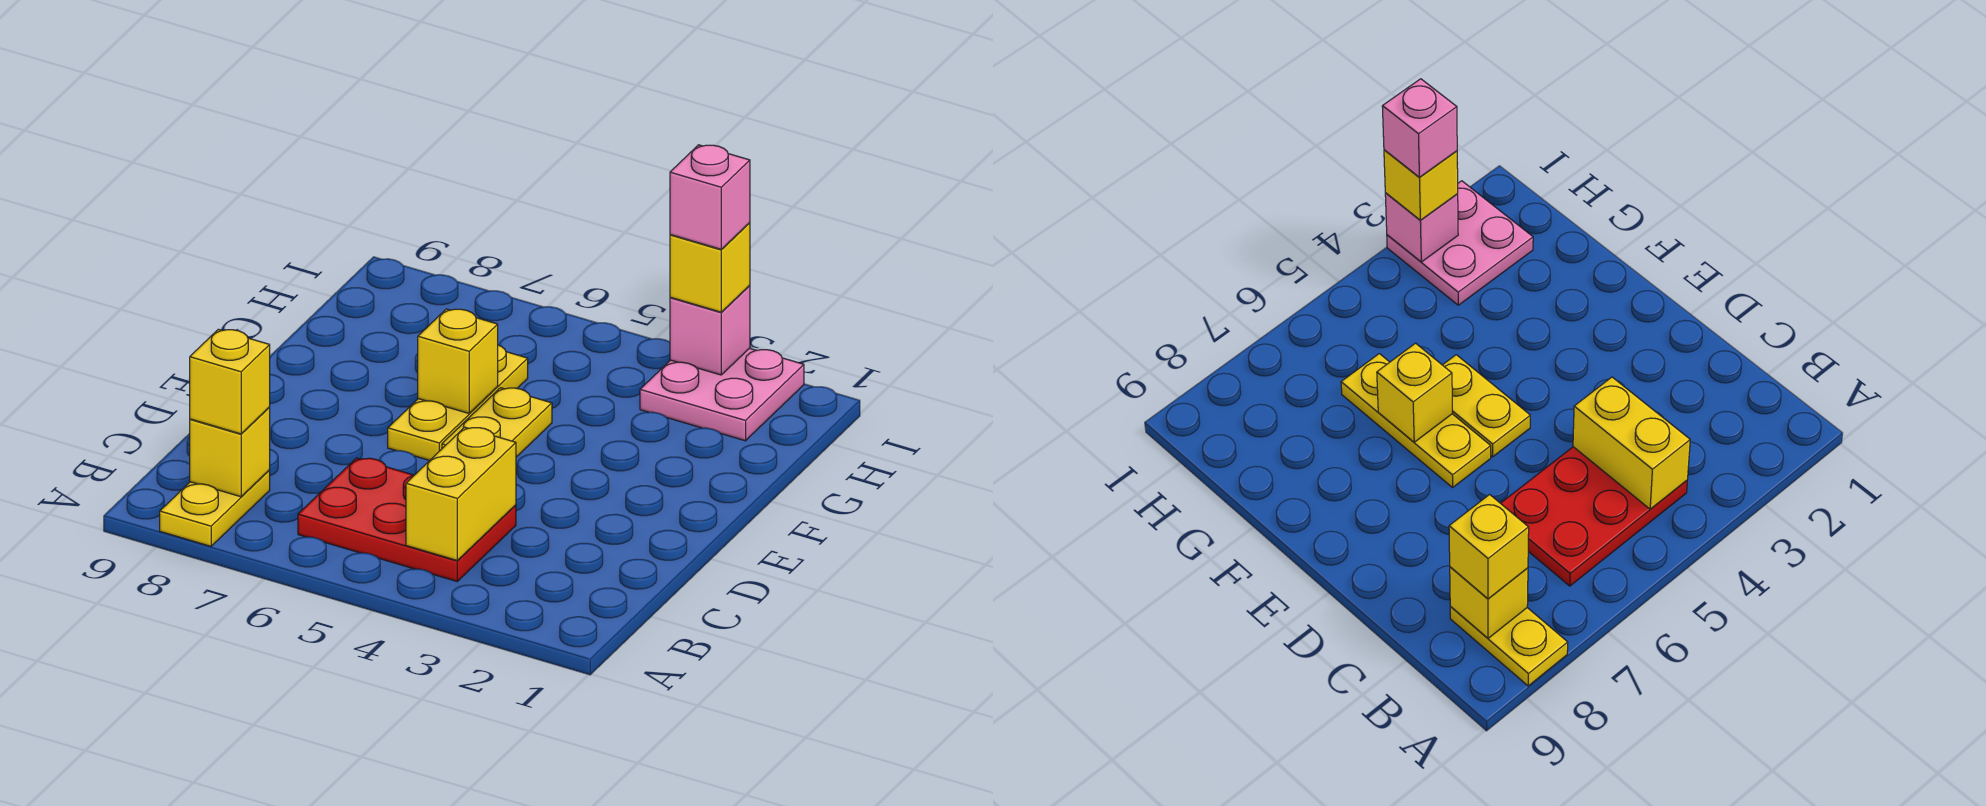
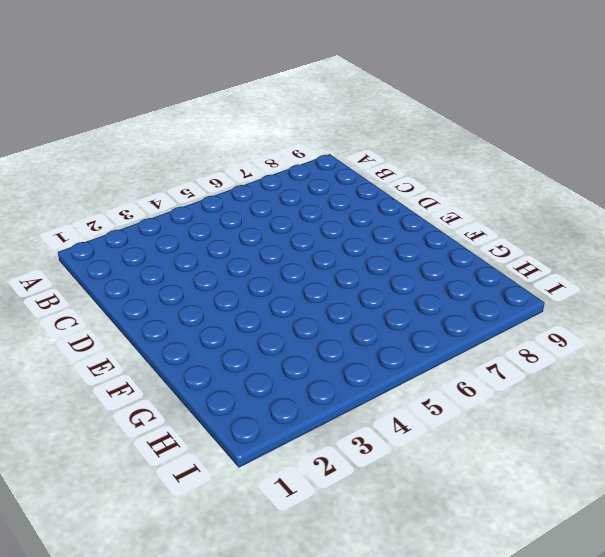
none -> yellow 1x2 plate [160,470,270,546]
none -> red 2x3 plate [298,458,516,581]
none -> yellow 1x2 plate [442,388,552,457]

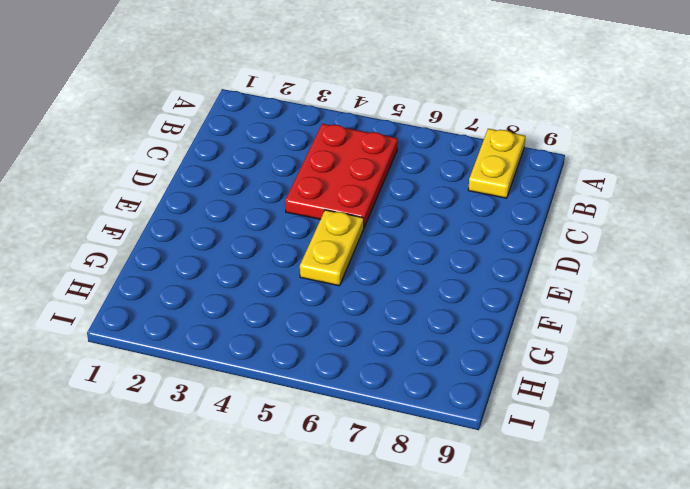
red 2x3 plate [285,124,398,227] -> red 2x3 plate turned to [298,458,516,581]
none -> yellow 1x3 plate [388,345,528,460]
none -> pink 2x2 plate [640,348,804,441]
none -> yellow 1x2 brick [406,427,516,560]

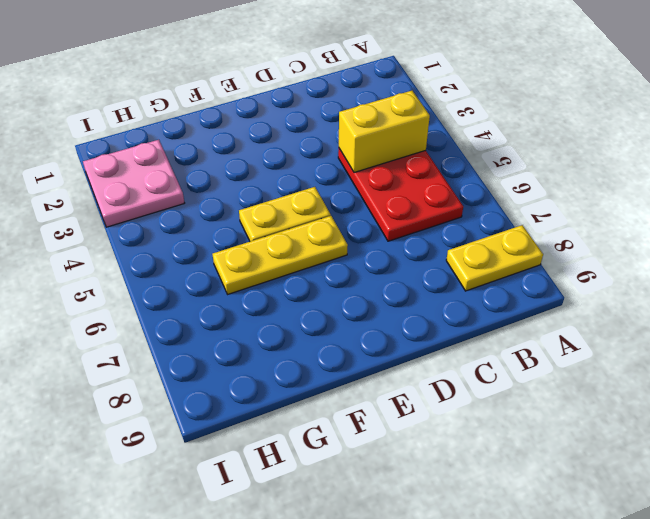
none -> yellow 1x1 brick [190,408,270,497]
none -> yellow 1x1 brick [418,309,498,413]
none -> pink 1x1 brick [670,285,750,375]

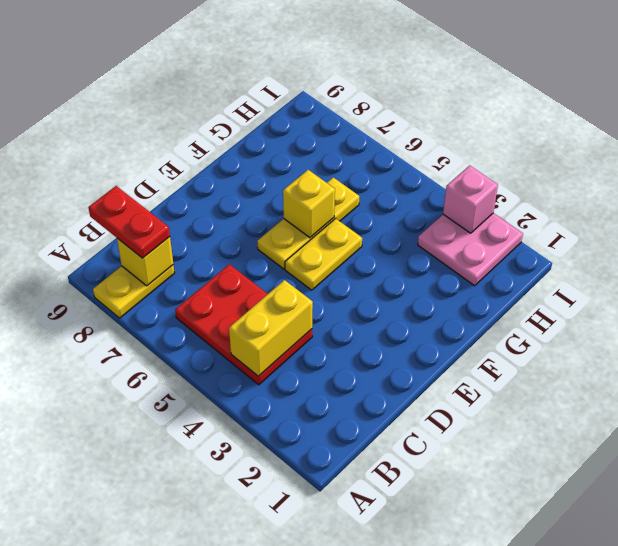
red 1x2 plate [88,186,170,258] -> yellow 1x1 brick [190,329,270,434]
none -> yellow 1x1 brick [670,223,750,312]
none -> pink 1x1 brick [670,145,750,249]

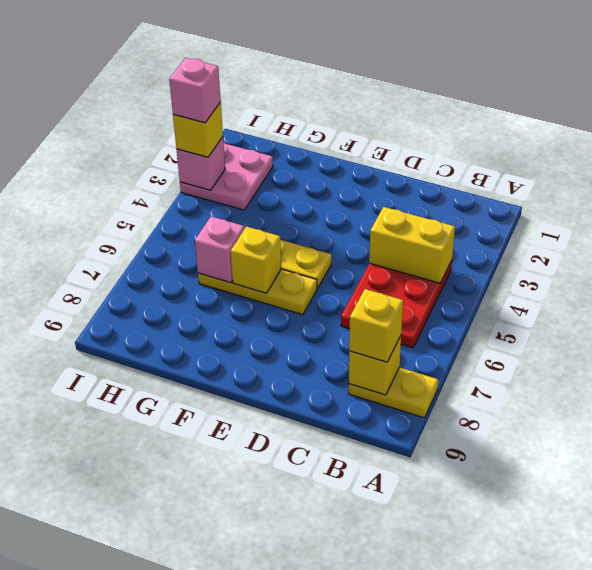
pink 1x1 brick [195,217,245,283] -> none

